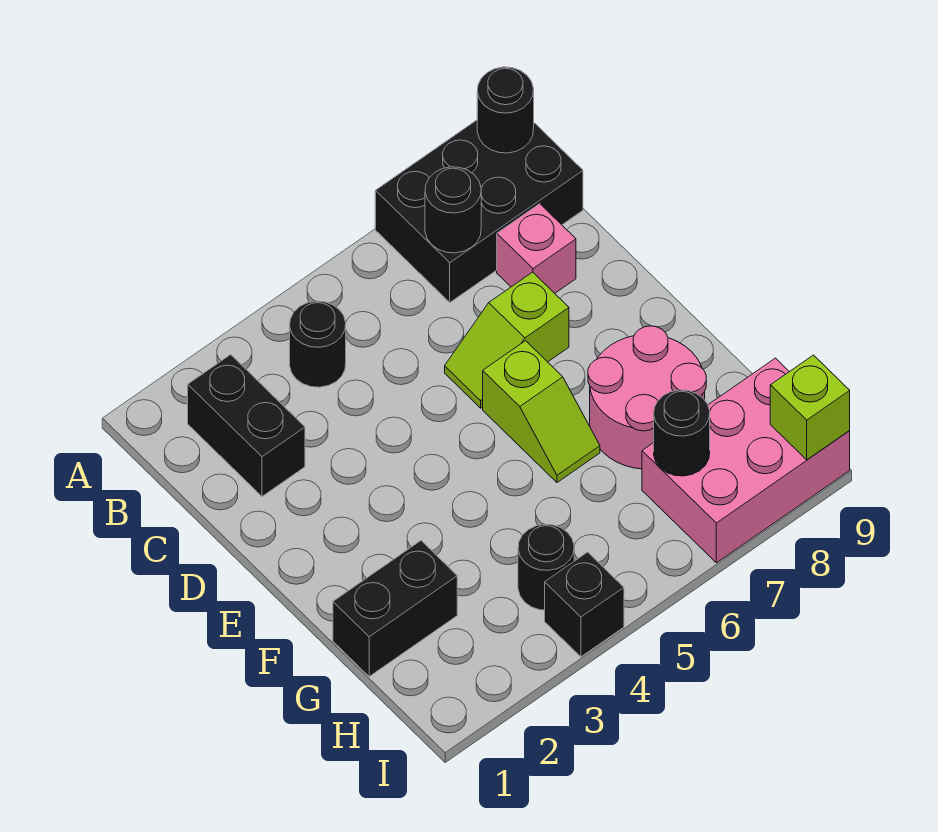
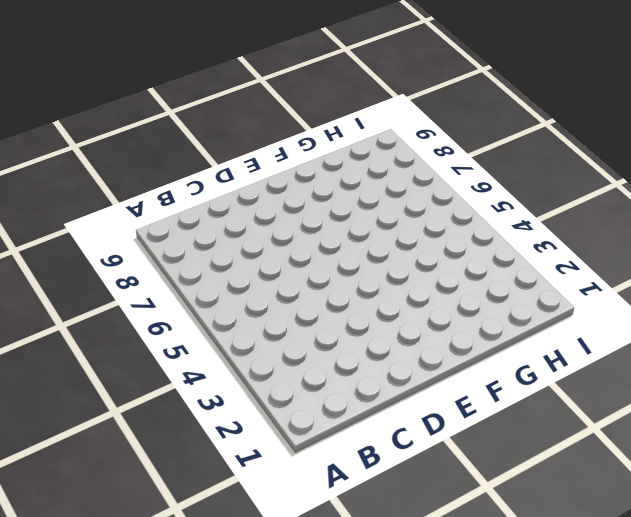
none -> black 2x3 brick [375,120,583,302]
none -> black 1x2 brick [188,355,305,496]
none -> black 1x1 round brick [290,301,346,387]

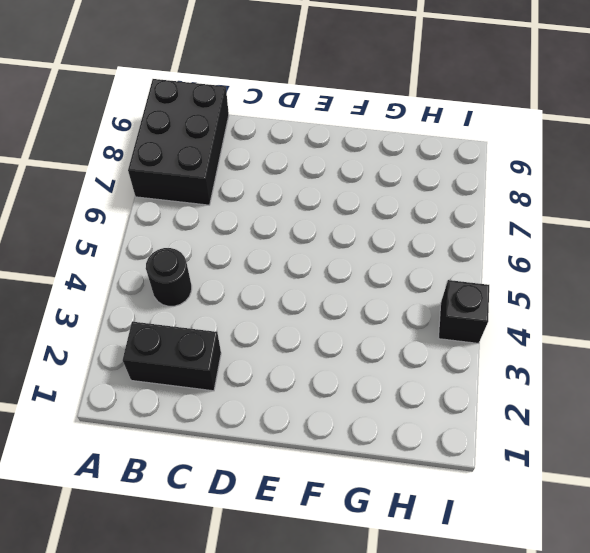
none -> pink 1x1 brick [497,204,576,293]
none -> lime 1x2 slope [445,272,569,408]
none -> lime 1x2 slope [483,341,600,482]

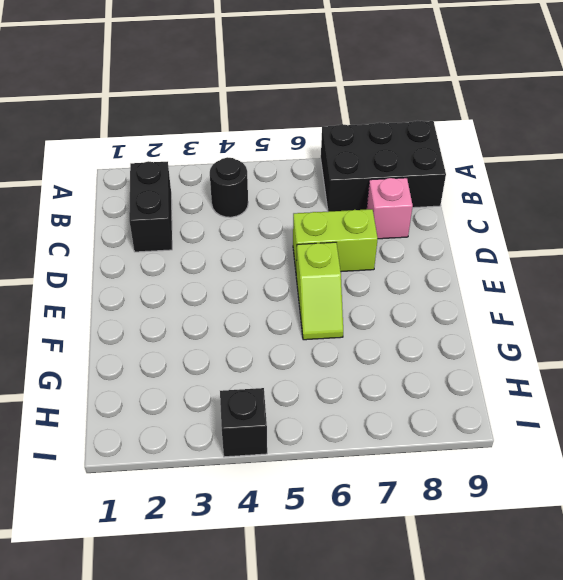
lime 1x2 brick [293,209,378,272] -> lime 1x2 slope [445,272,569,408]
none -> pink 2x2 round brick [588,326,706,469]
none -> black 1x2 brick [333,541,457,676]
none -> black 1x1 round brick [518,524,574,610]

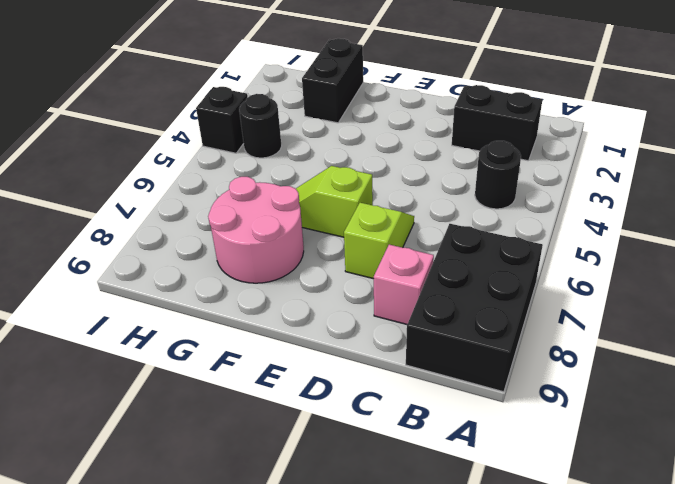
none -> pink 2x3 brick [642,358,850,563]
none -> black 1x1 round brick [477,67,534,153]
none -> black 1x1 round brick [425,167,481,253]

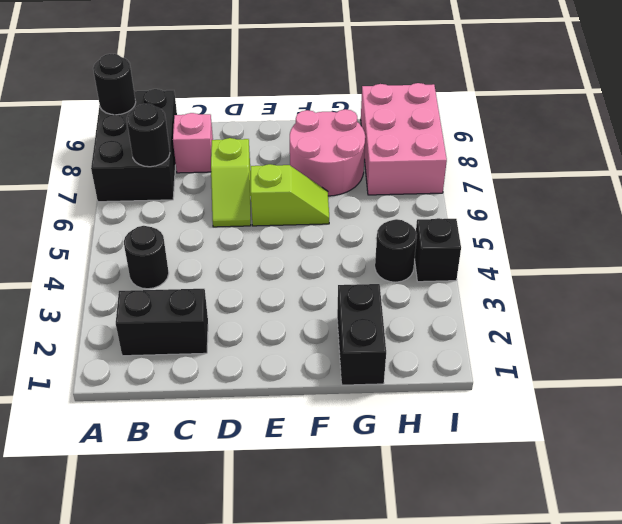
none -> black 1x1 round brick [654,390,710,476]
none -> lime 1x1 brick [770,355,850,460]

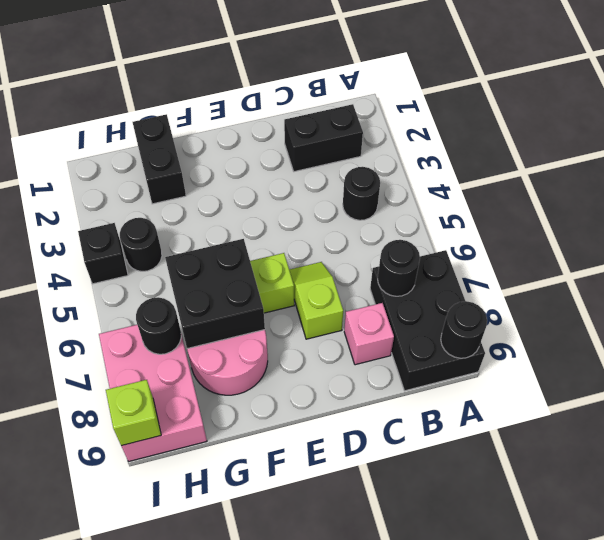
black 2x2 brick [165,239,265,348] -> none

